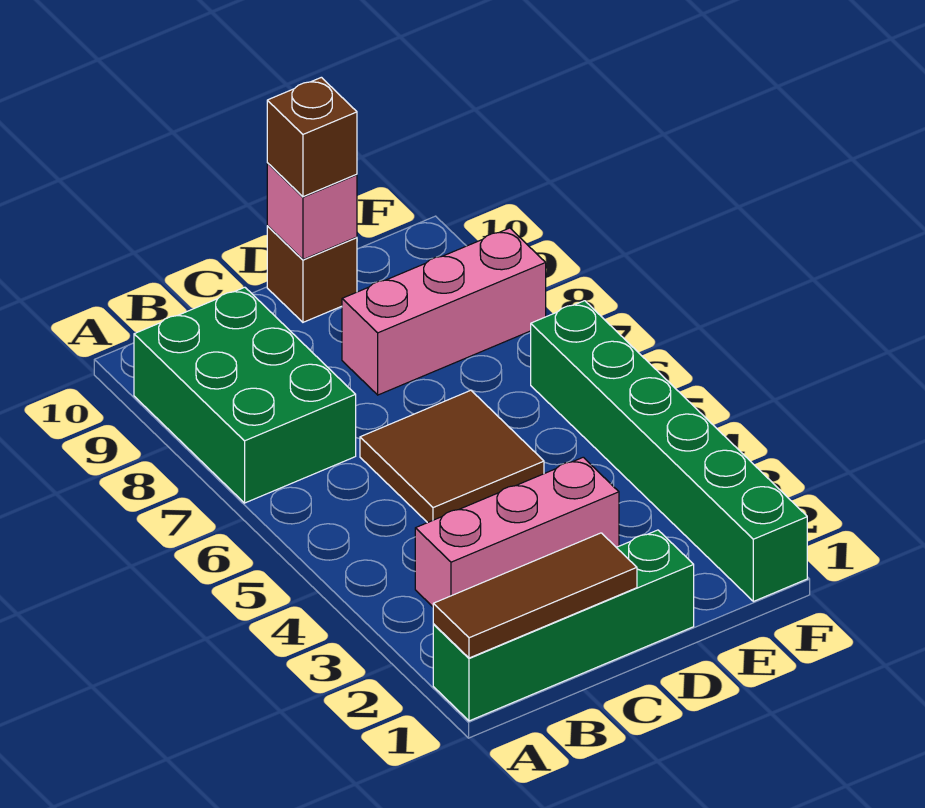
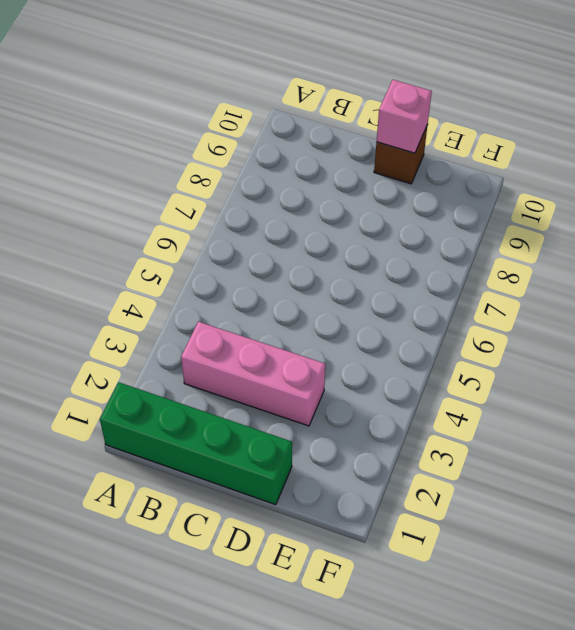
none -> green 2x3 brick [134,287,356,503]
none -> brown 2x2 tile [360,390,544,523]

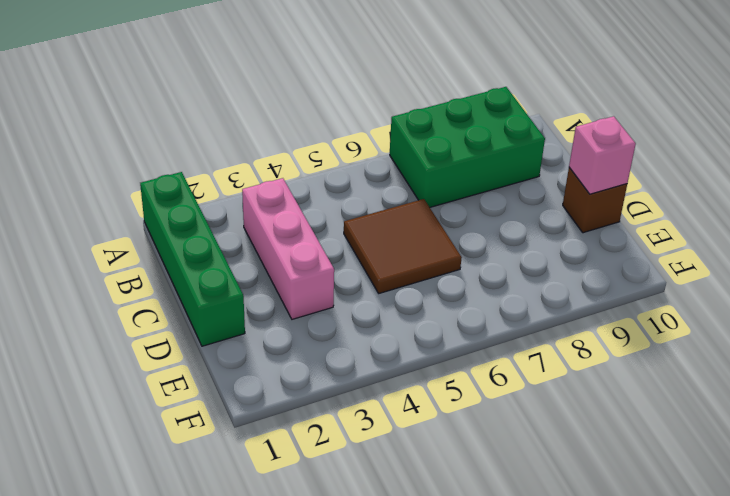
none -> pink 1x3 brick [342,228,546,395]
none -> green 1x6 brick [531,301,807,601]

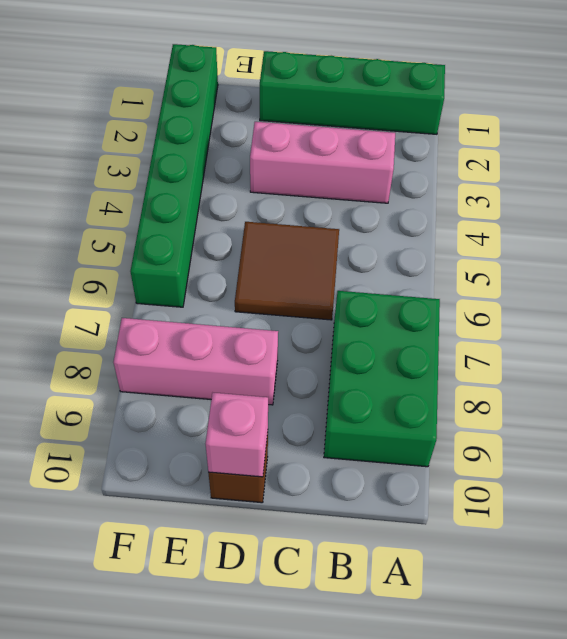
none -> brown 1x3 tile [433,533,637,658]
none -> brown 1x1 brick [267,77,357,197]

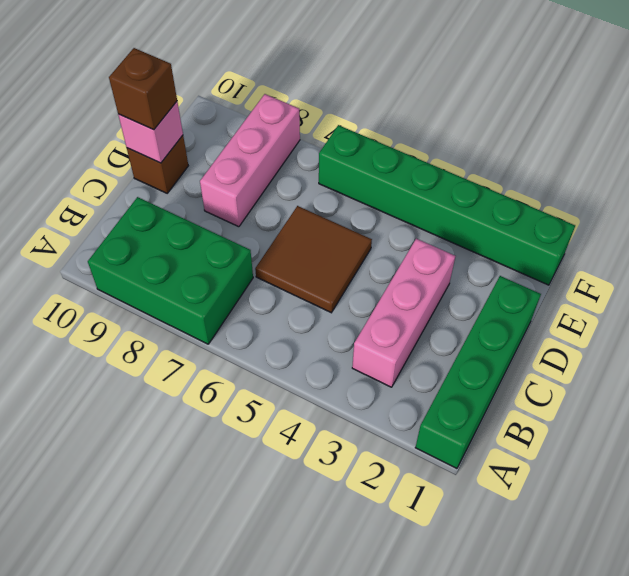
none -> brown 1x3 tile [433,533,637,658]

